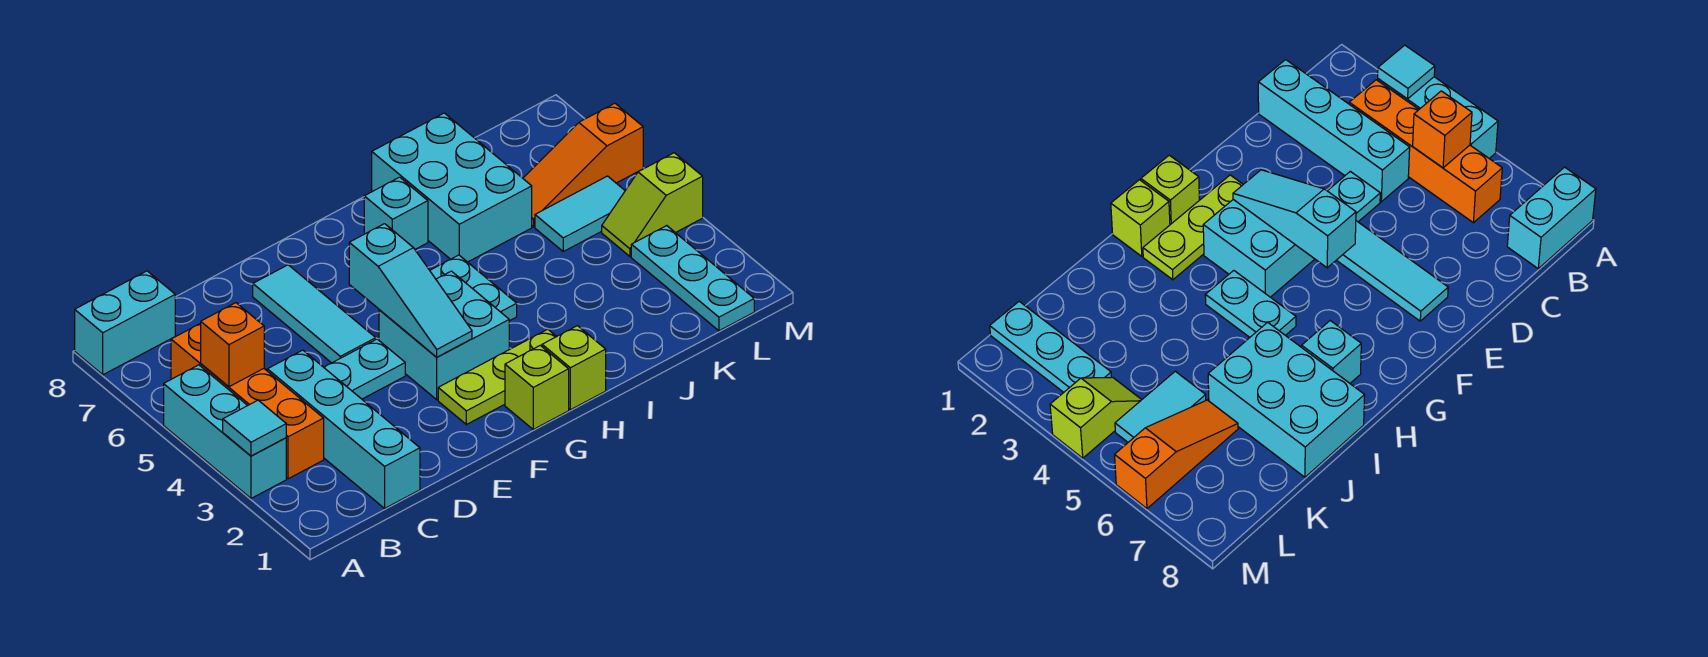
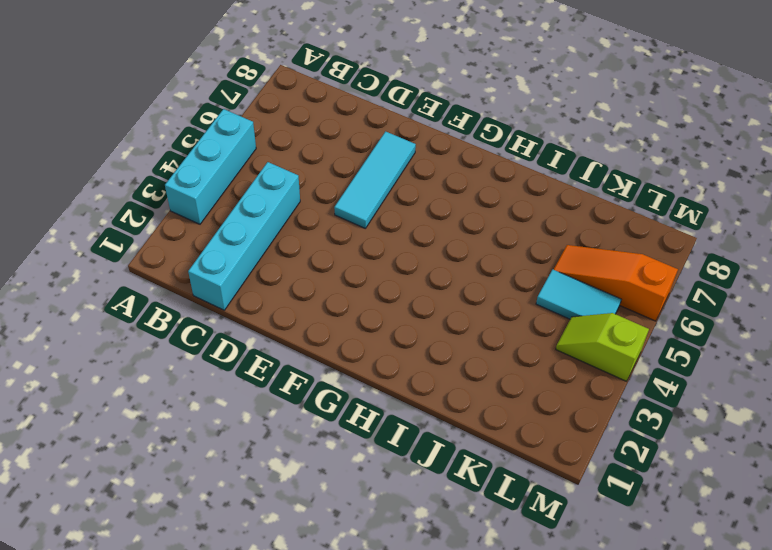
none -> cyan 1x2 brick [75,271,175,375]
none -> orange 1x4 brick [171,323,324,479]
none -> cyan 1x2 plate [324,339,405,399]

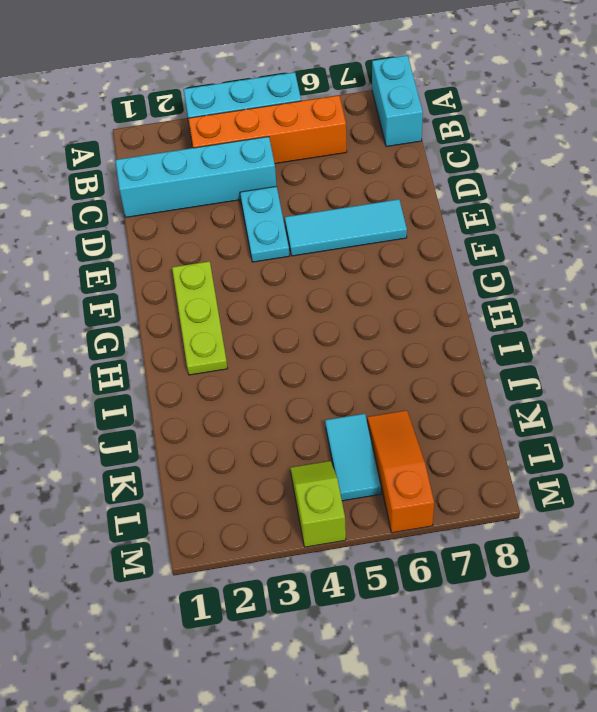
none -> cyan 2x2 brick [379,271,509,400]
none -> lime 1x1 brick [505,345,569,429]
none -> lime 1x1 brick [542,326,606,410]

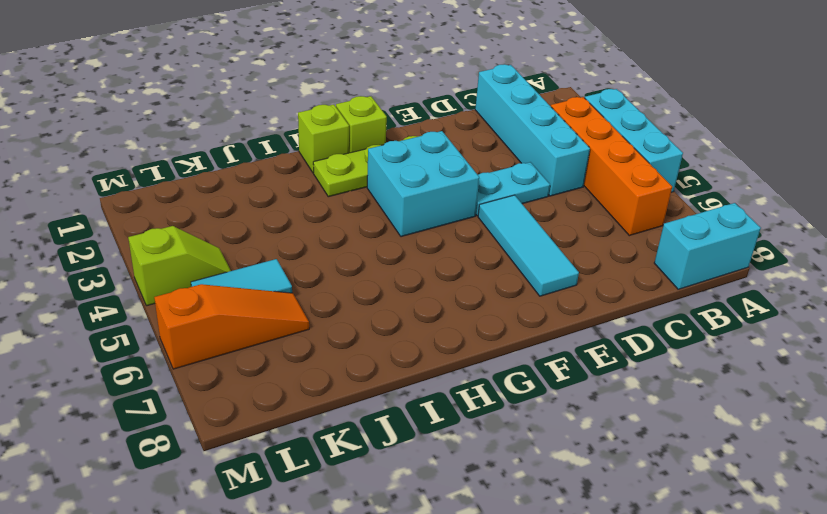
none -> cyan 1x2 plate [430,255,517,321]
none -> cyan 1x1 brick [364,177,428,249]
none -> cyan 2x3 brick [372,113,532,262]

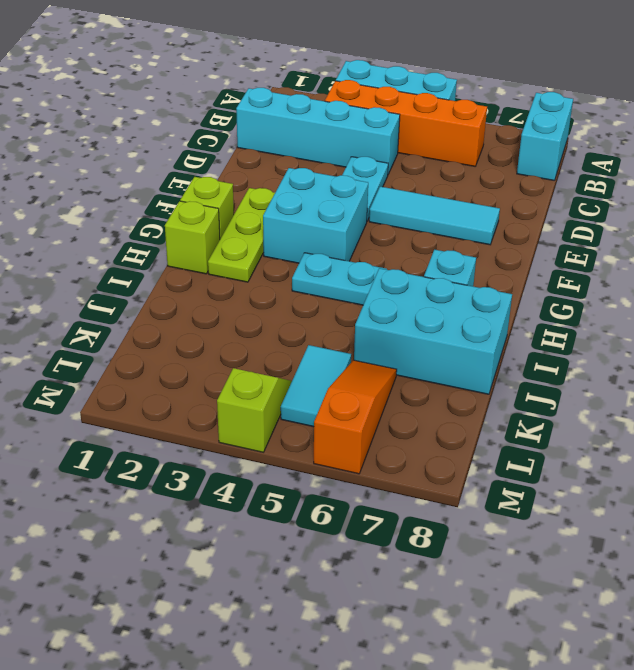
none -> cyan 1x3 plate [631,226,754,331]
none -> cyan 1x1 tile [223,400,286,456]
none -> orange 1x1 brick [201,303,264,387]

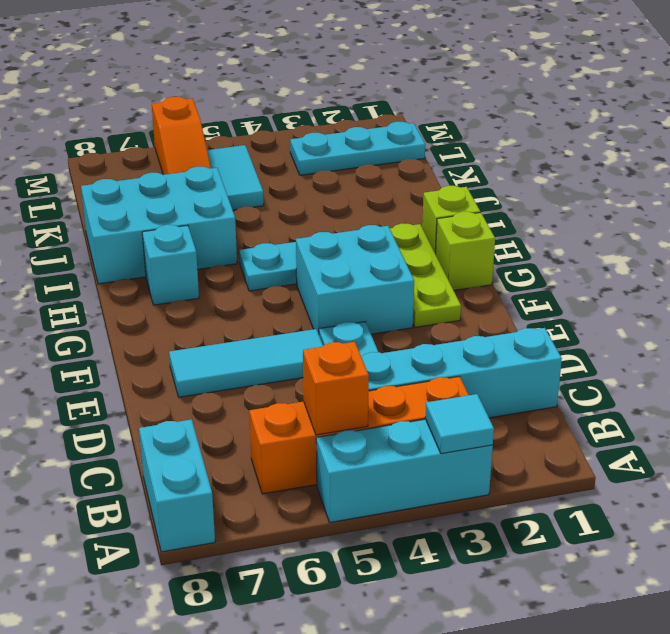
none -> lime 1x2 slope [602,153,703,257]
none -> cyan 1x3 slope [349,224,472,357]

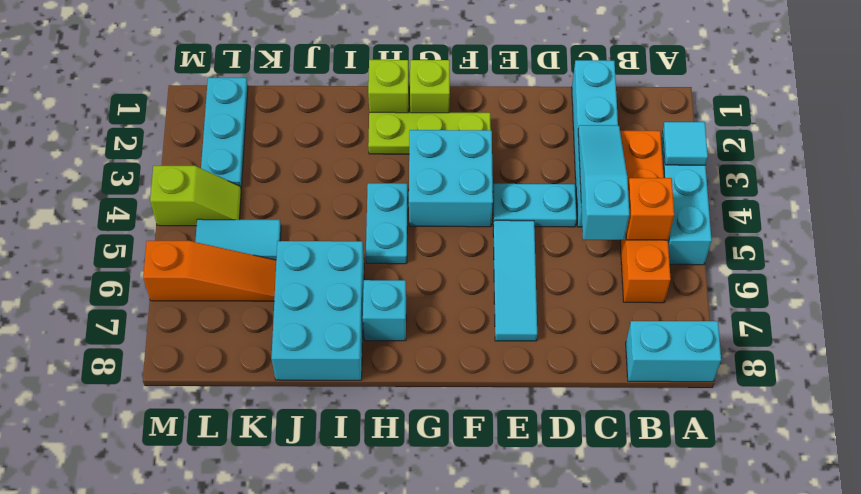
cyan 1x3 slope [578,125,629,240] -> cyan 1x3 slope moved to [349,224,472,357]

